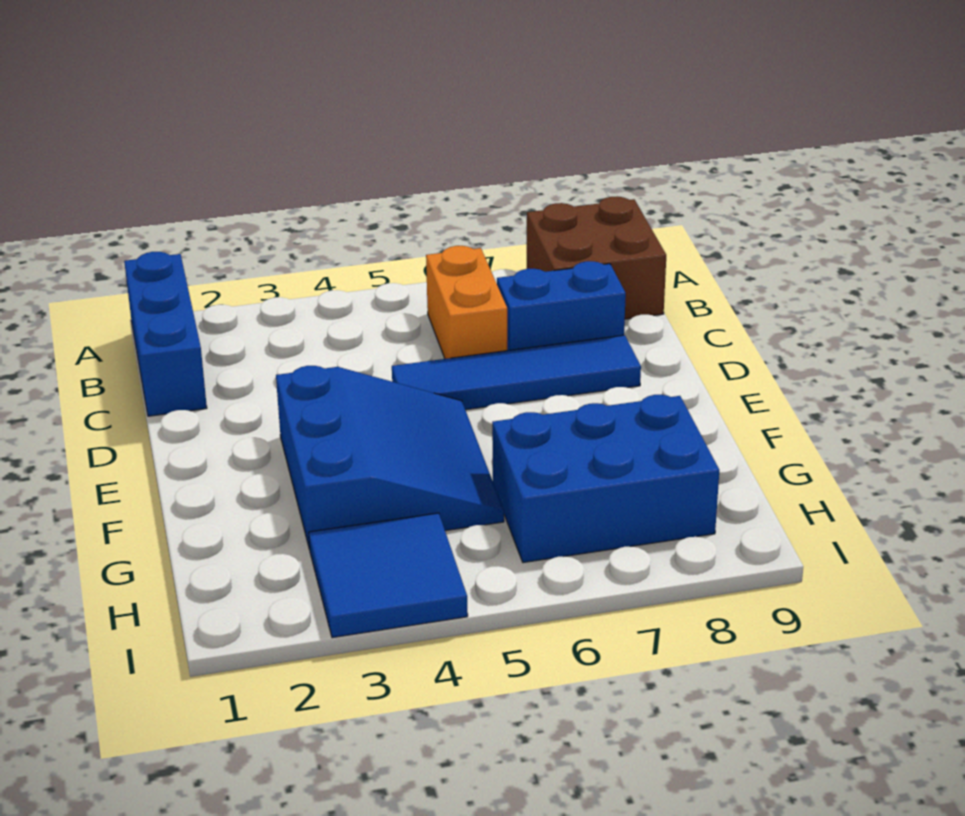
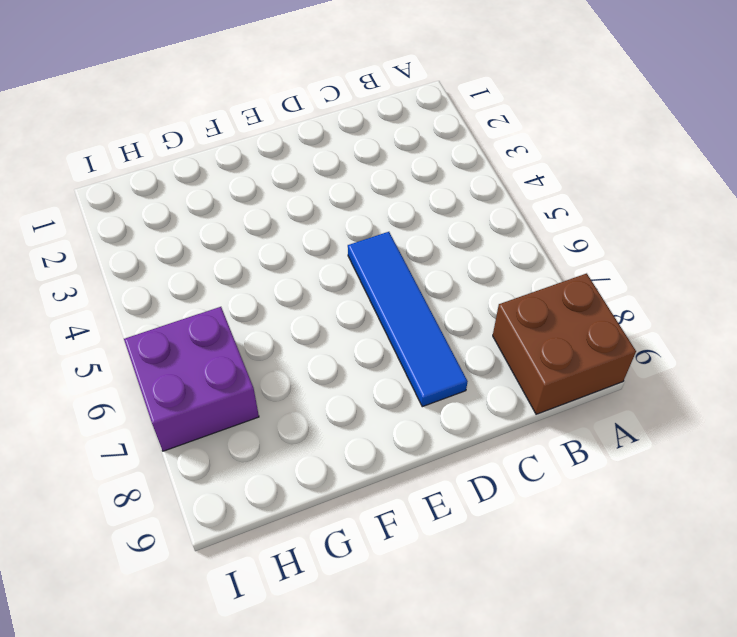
purple 2x2 brick [124,307,259,451] -> blue 2x3 brick [492,395,719,563]
none -> blue 1x3 brick [124,252,207,416]
none -> orange 1x2 brick [426,246,507,359]

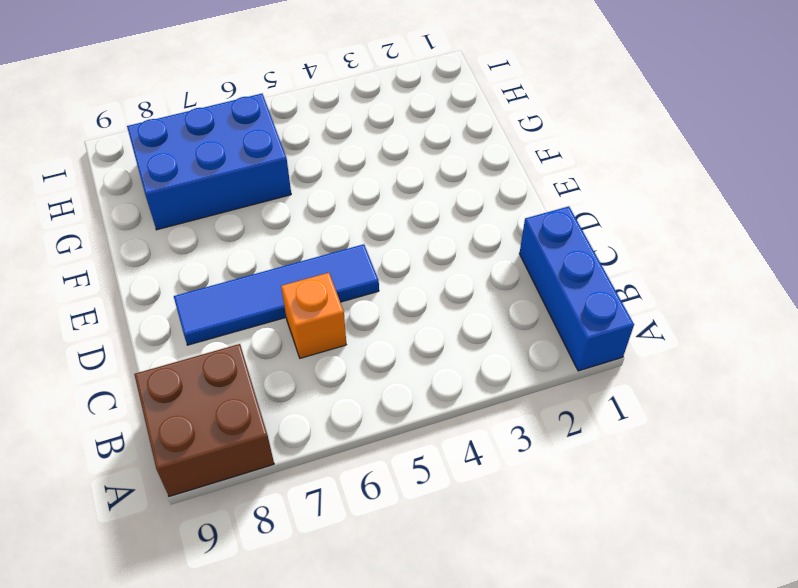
orange 1x1 brick [281,273,346,358] -> orange 1x2 brick [426,246,507,359]
none -> blue 1x2 brick [497,261,626,351]
none -> blue 3x3 slope [276,366,504,550]

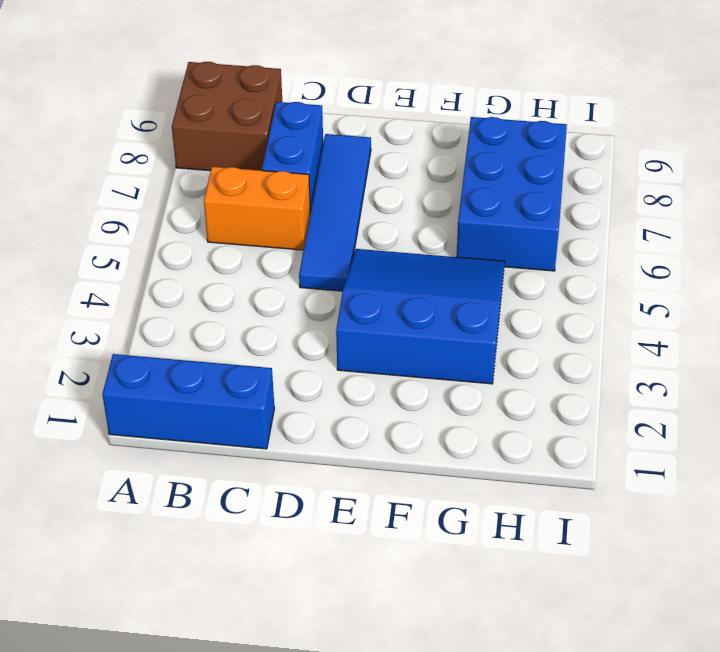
none -> blue 2x2 tile [309,513,468,638]

